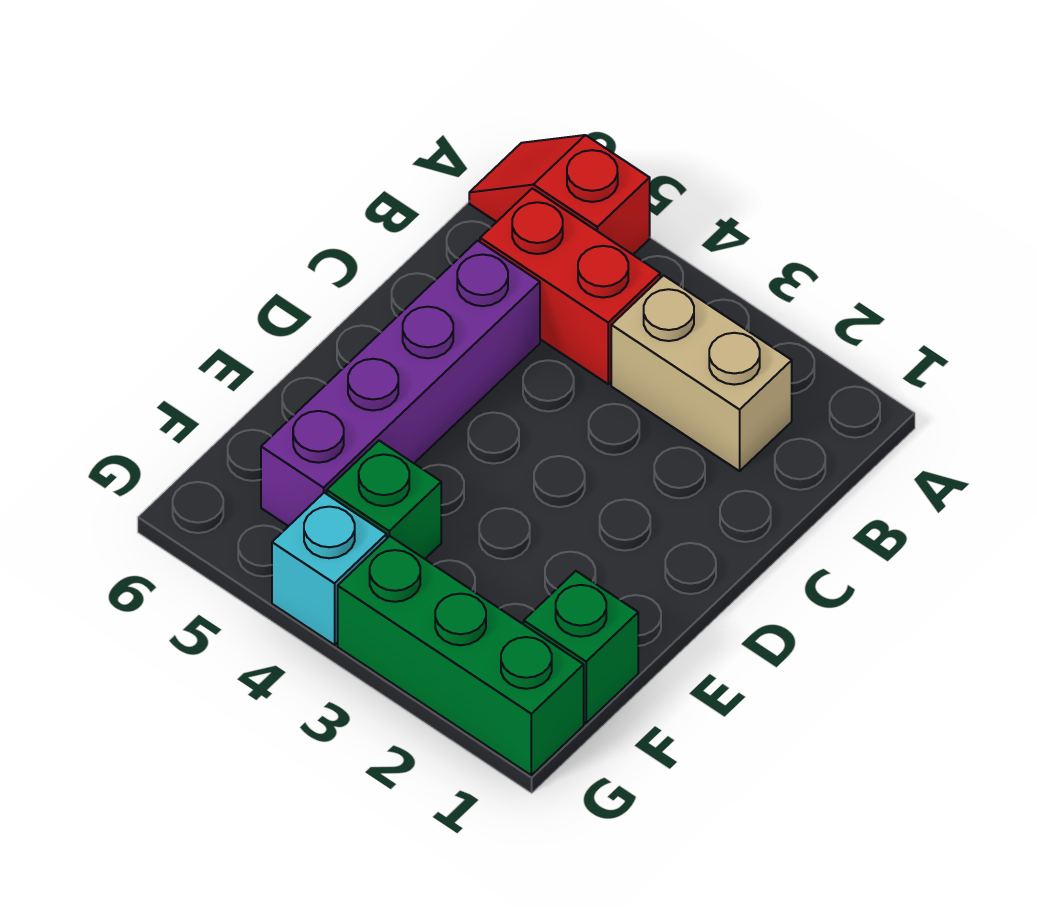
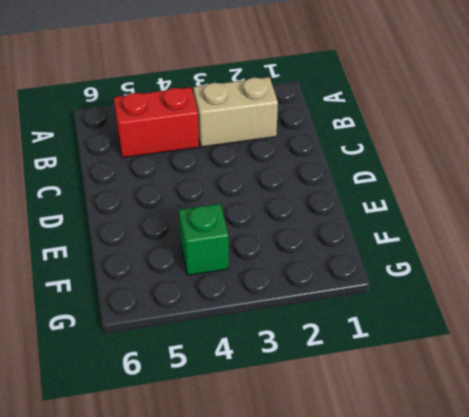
none -> red 1x2 slope [469,135,650,255]
none -> purple 1x4 brick [261,241,540,526]

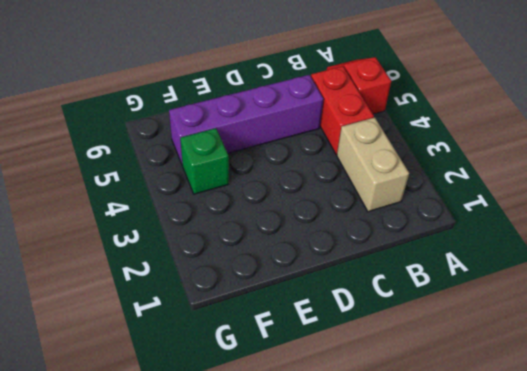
none -> green 1x1 brick [524,571,638,723]
none -> green 1x3 brick [338,536,584,775]

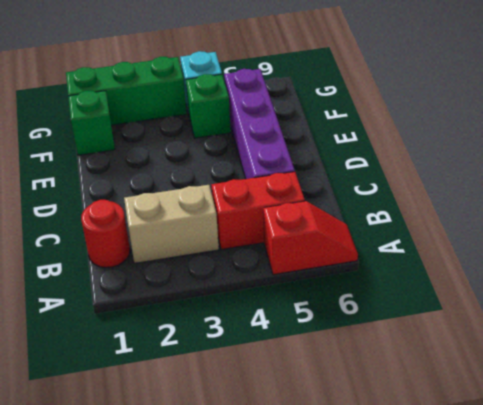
red 1x1 round brick [81,200,130,268] -> none

